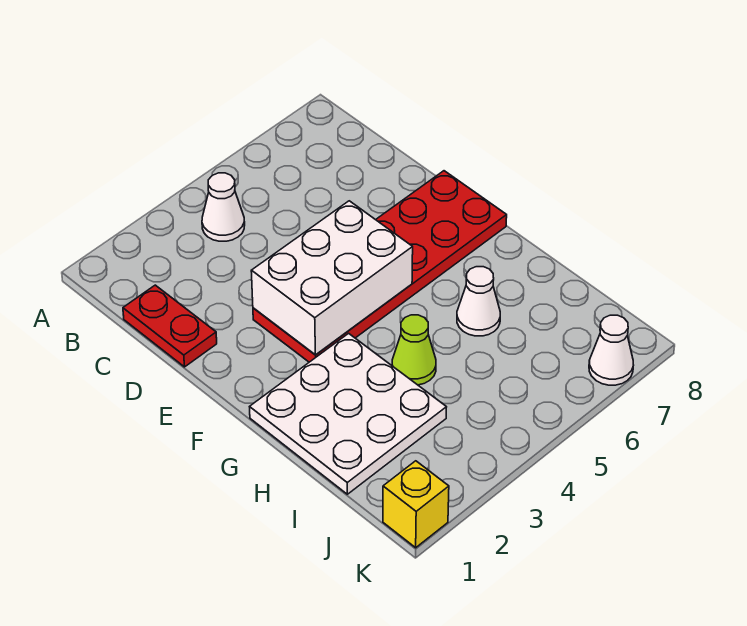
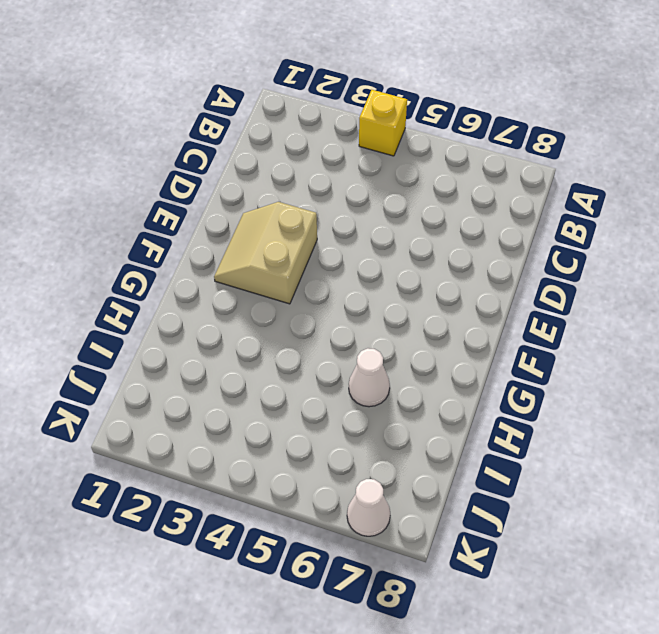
yellow 1x1 brick [359,90,407,156] -> yellow 1x1 brick moved to [383,461,449,548]
tan 2x2 slope [214,202,317,304] -> red 2x6 plate [253,171,507,362]
none -> white 1x1 cone [202,173,245,241]
none -> red 1x2 plate [123,285,217,367]

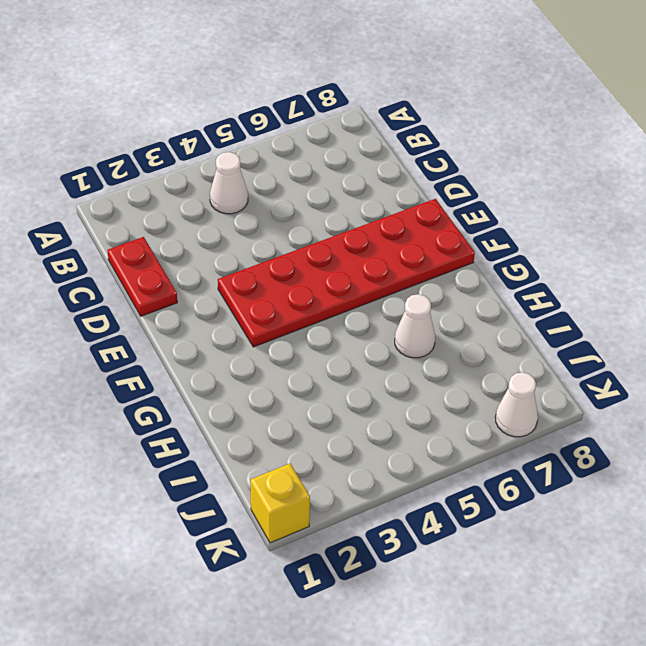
none -> white 3x3 plate [250,333,446,494]
none -> lime 1x1 cone [392,315,436,385]

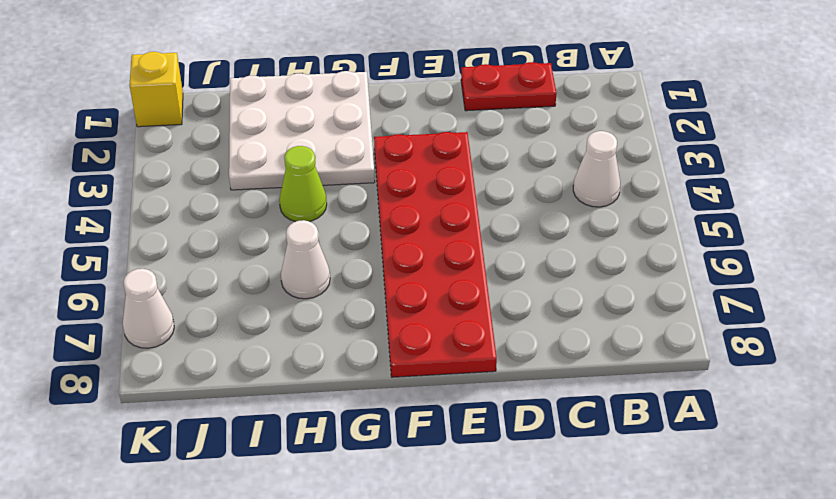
none -> white 2x3 brick [251,201,413,355]

